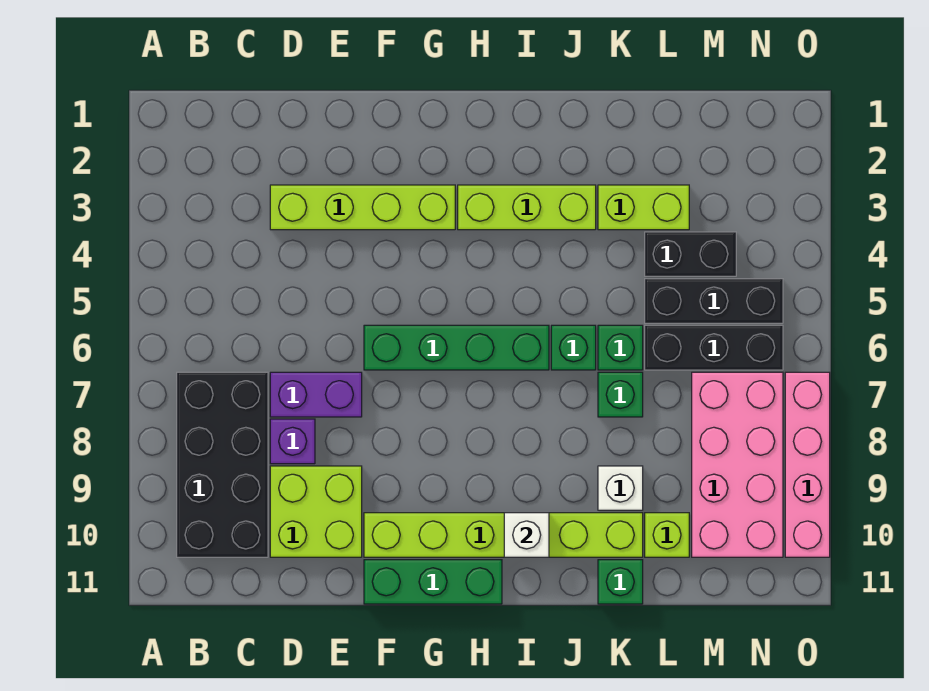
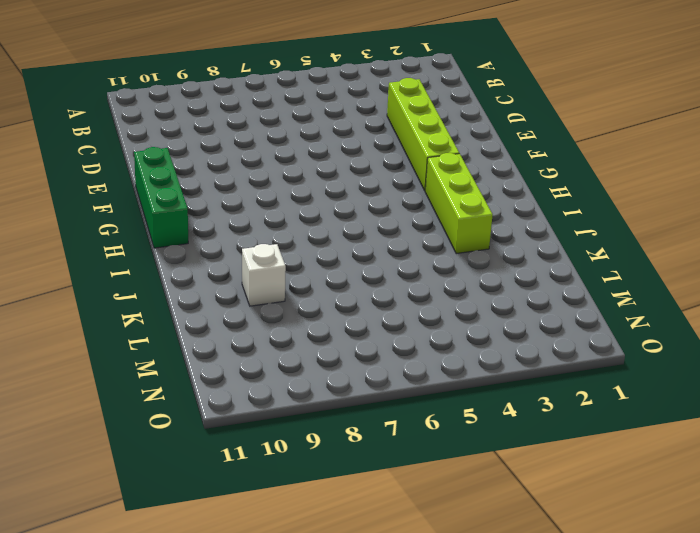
none -> black 2x4 brick [177,372,268,557]
none -> purple 1x2 brick [270,372,362,417]
none -> purple 1x1 brick [270,419,315,464]

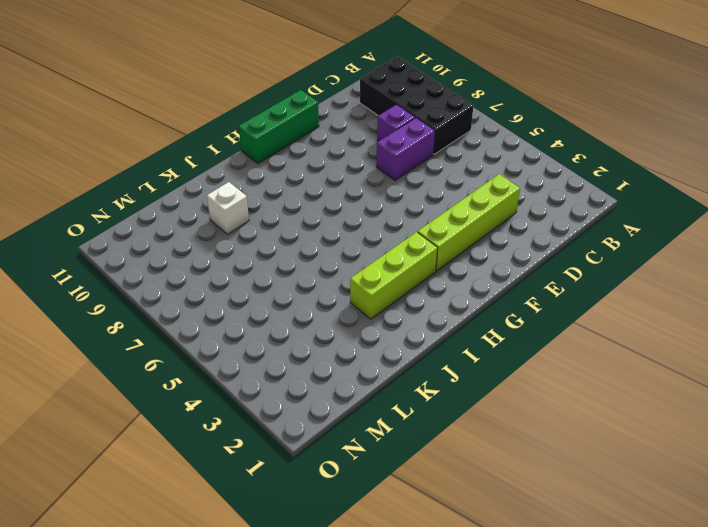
none -> lime 2x2 brick [270,466,362,557]
none -> green 1x4 brick [364,325,549,370]
none -> lime 1x6 brick [364,513,643,557]

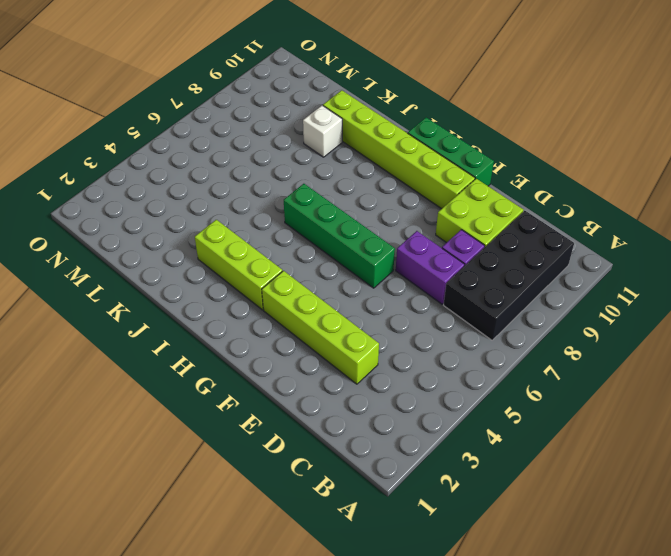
none -> green 1x1 brick [551,325,596,370]
none -> lime 1x2 brick [598,185,689,230]
none -> green 1x1 brick [598,325,643,370]

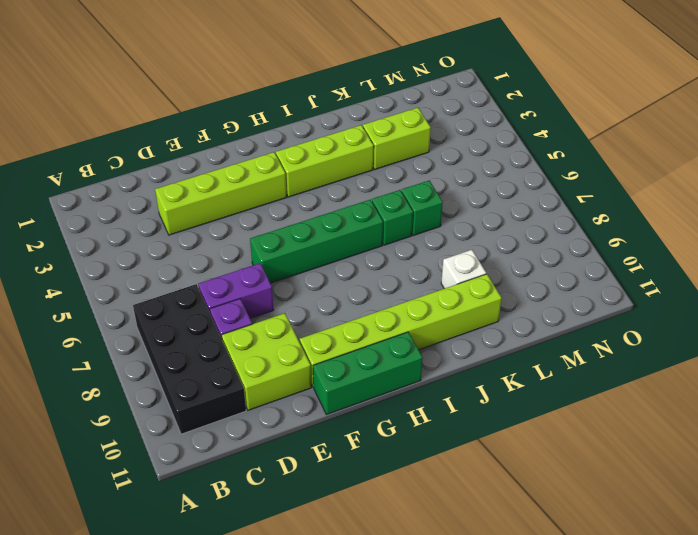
none -> green 1x1 brick [598,372,643,417]
none -> green 1x1 brick [598,560,643,604]
none -> black 1x2 brick [645,232,736,276]

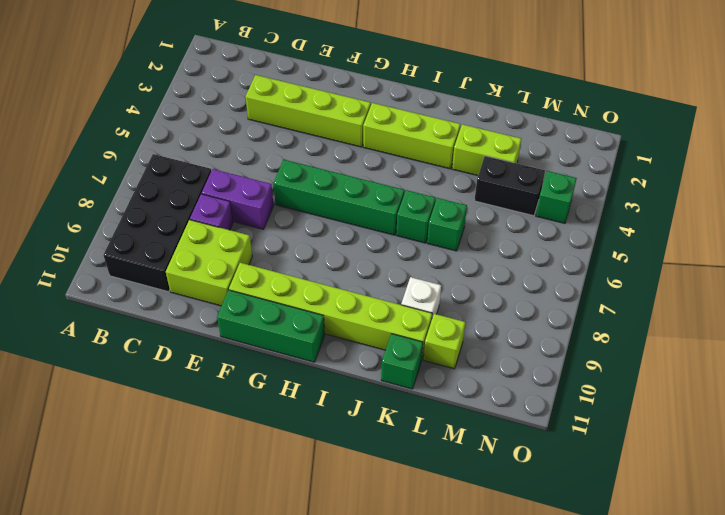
green 1x1 brick [536,171,577,223] -> green 1x1 brick moved to [598,372,643,417]
none -> black 1x3 brick [645,279,783,323]
none -> black 1x3 brick [645,325,783,370]
none -> pink 2x4 brick [692,372,783,557]

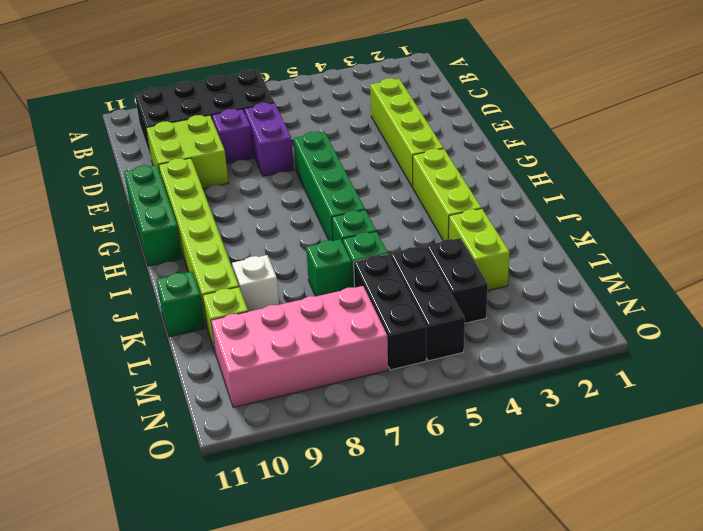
none -> pink 1x4 brick [785,372,830,557]
none -> white 1x1 brick [504,513,549,557]

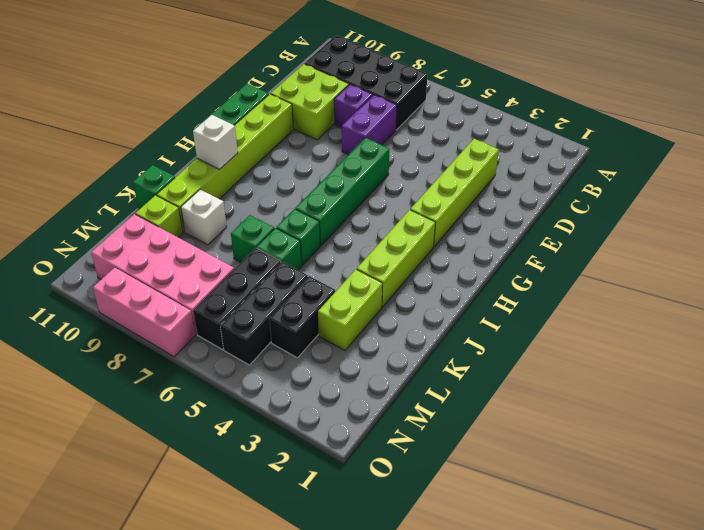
pink 1x3 brick [93,267,195,357] -> pink 1x4 brick [785,372,830,557]

